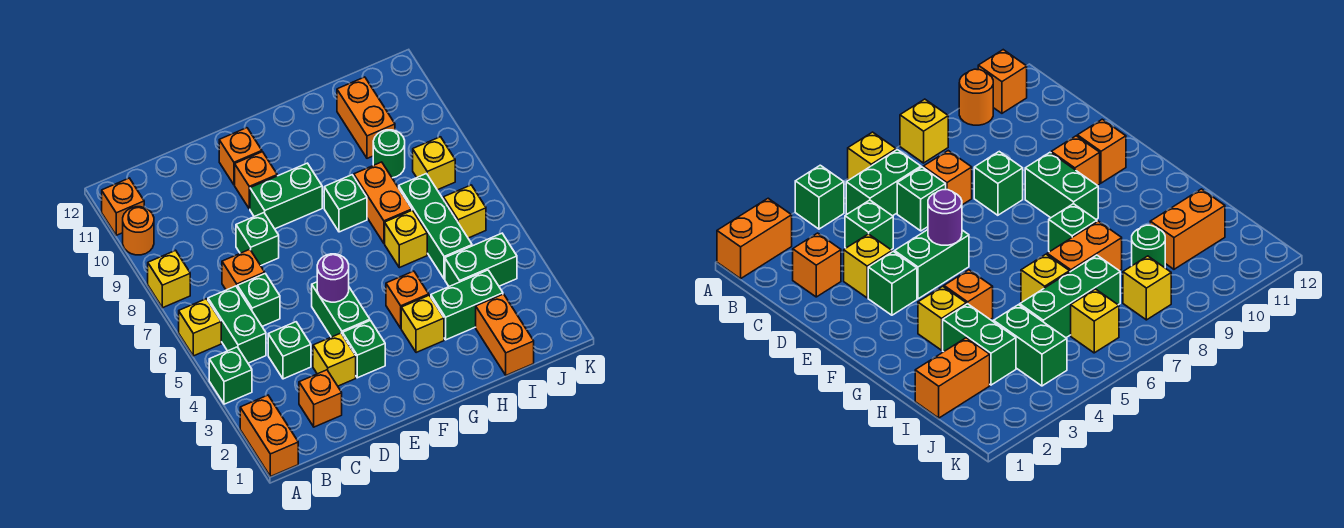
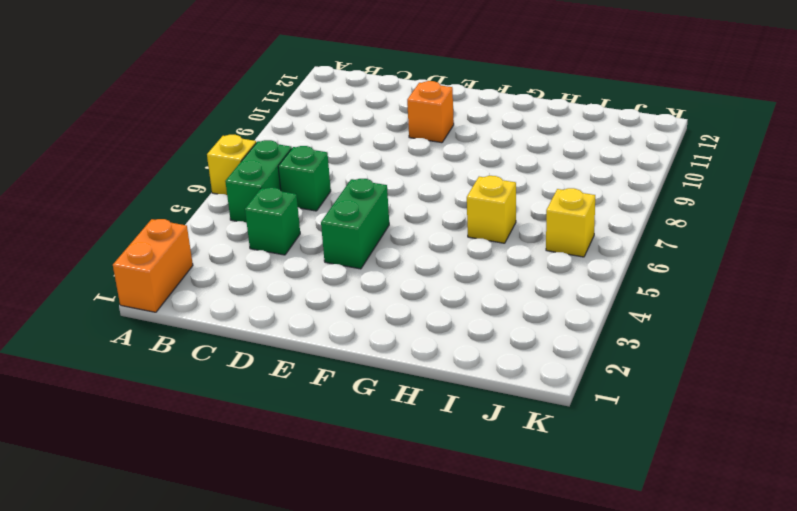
none -> green 1x1 brick [209,347,252,404]
none -> yellow 1x1 brick [148,250,190,308]
none -> orange 1x1 round brick [123,207,154,255]
none -> orange 1x1 brick [102,178,144,235]

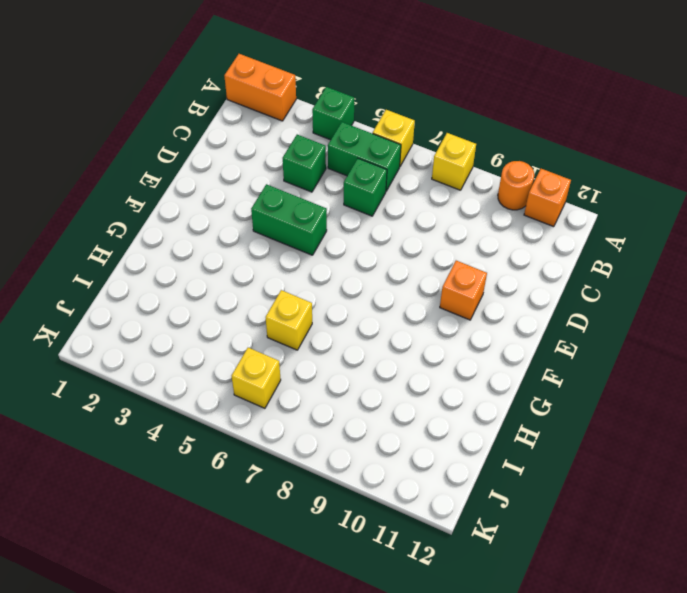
none -> orange 1x1 brick [299,370,342,427]
none -> orange 1x1 brick [222,249,265,290]
none -> yellow 1x1 brick [313,333,356,386]
none -> green 1x1 brick [236,213,279,266]

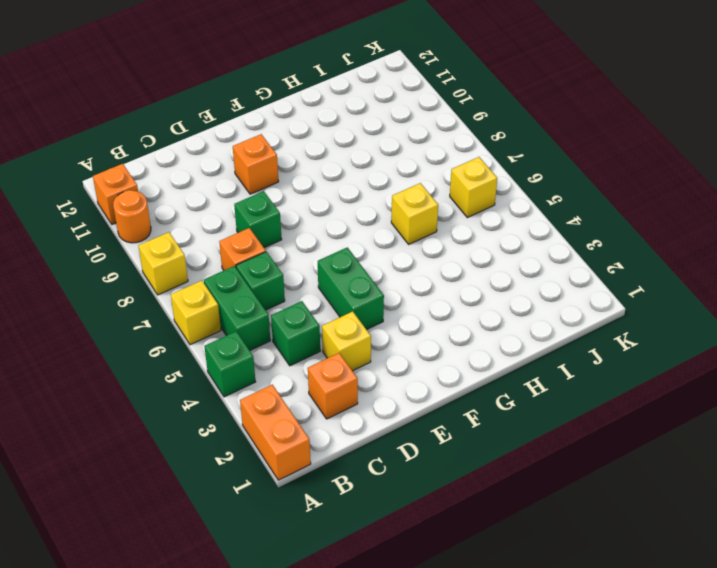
none -> green 1x1 brick [343,321,385,378]
none -> green 1x2 brick [250,163,322,229]
none -> orange 1x1 brick [219,128,262,185]
none -> yellow 1x1 brick [401,295,444,353]

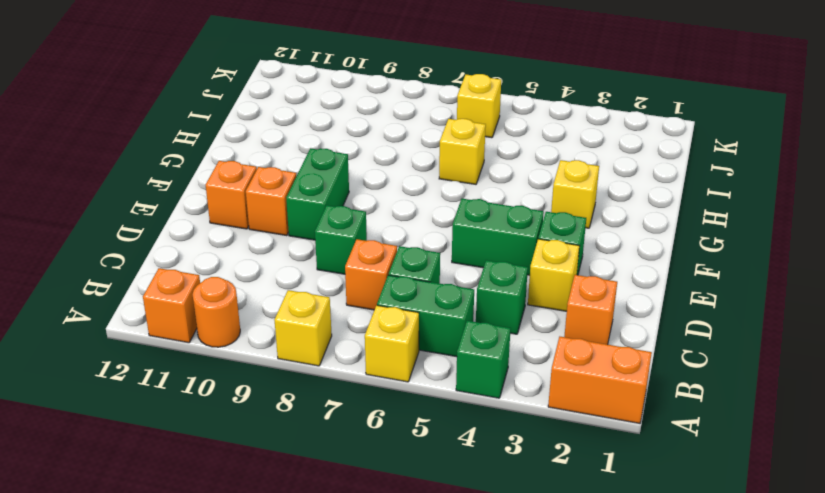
none -> orange 1x1 brick [386,271,429,328]
none -> green 1x1 brick [324,175,367,232]
none -> green 1x2 brick [431,270,503,340]
none -> orange 1x2 brick [354,162,412,243]

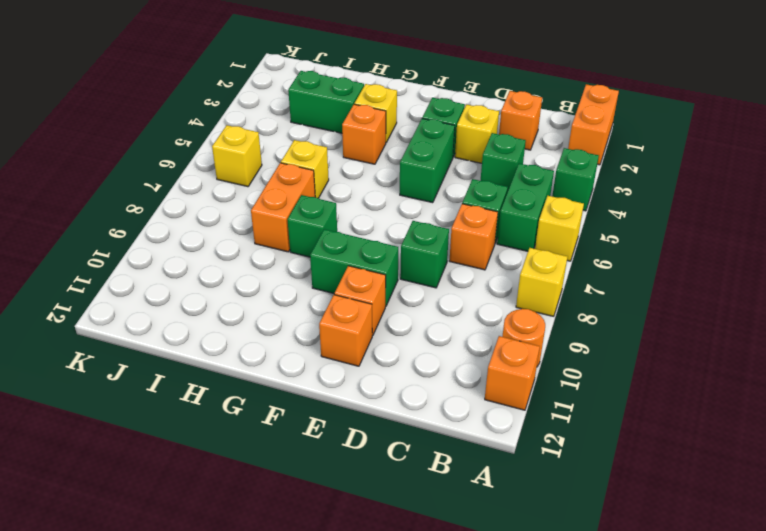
none -> orange 1x2 brick [476,294,534,375]
none -> green 1x2 brick [445,233,517,286]
none -> green 1x3 brick [399,174,472,279]
none -> green 1x1 round brick [373,130,405,178]

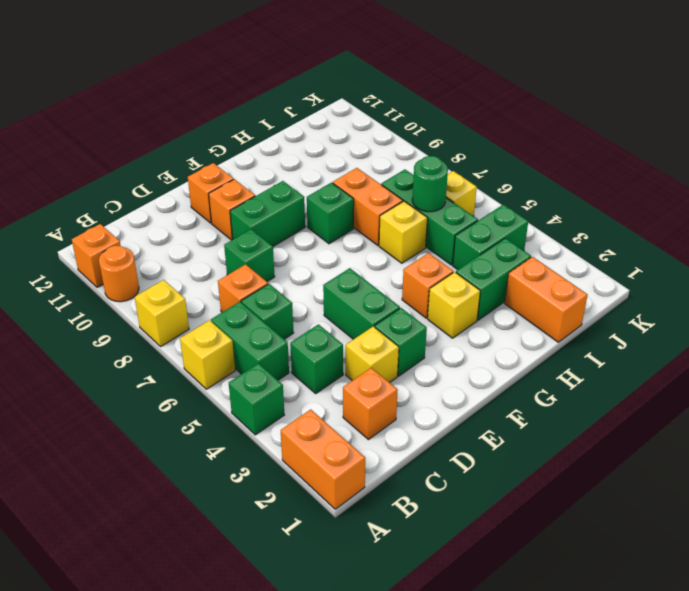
green 1x1 round brick [412,156,448,212] -> green 1x1 round brick moved to [373,130,405,178]
none -> orange 1x2 brick [337,77,395,158]
none -> yellow 1x1 brick [413,137,455,190]
none -> purple 1x1 round brick [317,254,349,302]

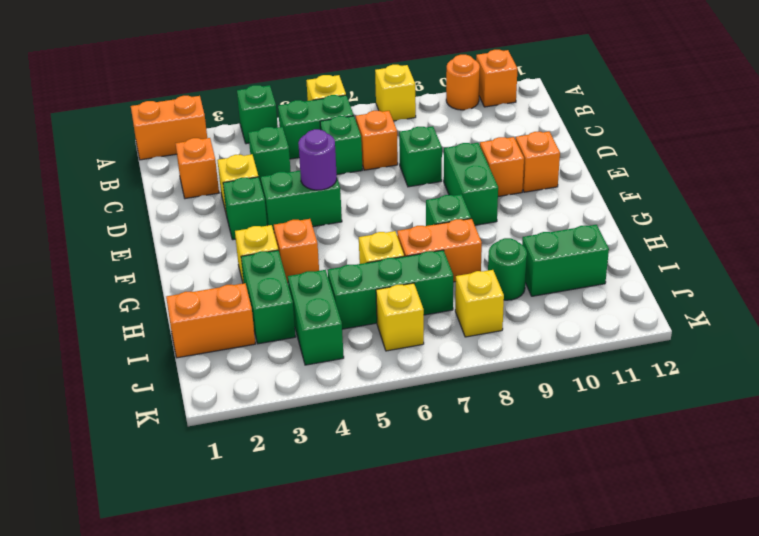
green 1x2 brick [522,225,609,296] -> orange 1x2 brick [337,77,395,158]

